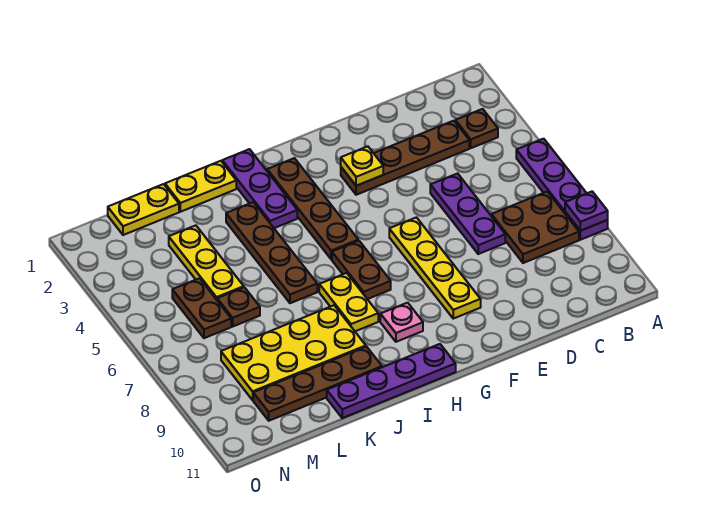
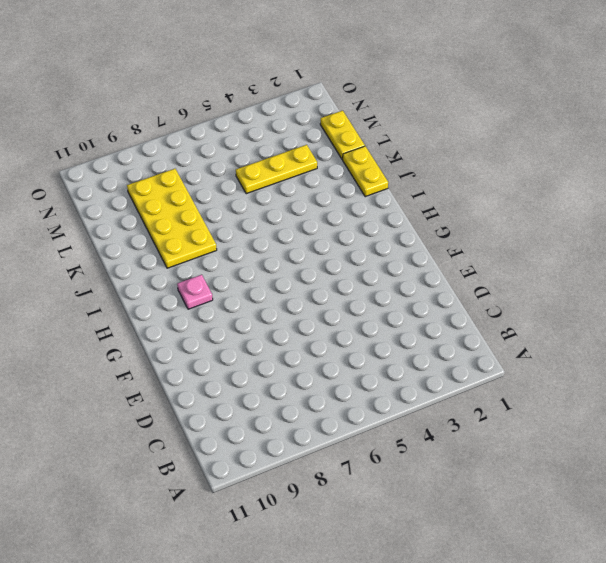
none -> purple 1x4 plate [516,139,608,240]
none -> brown 1x1 plate [455,109,498,148]
none -> brown 2x2 plate [491,192,579,263]

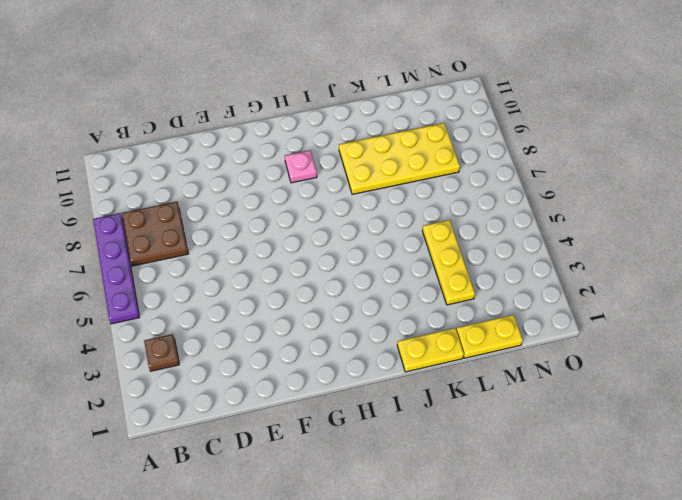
none -> brown 1x4 plate [341,121,469,195]
none -> purple 1x3 plate [430,173,505,254]
none -> yellow 1x4 plate [389,217,481,319]

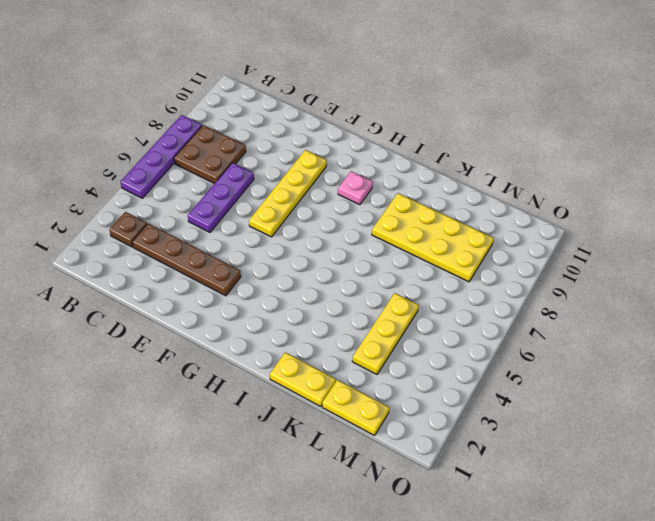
none -> brown 1x4 plate [267,158,358,259]
none -> brown 1x2 plate [332,241,391,299]
none -> purple 1x4 plate [327,344,456,418]

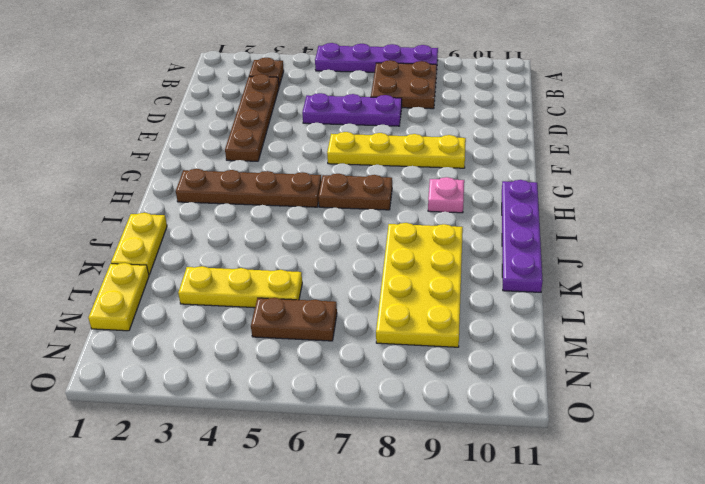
none -> purple 1x3 plate [222,149,297,228]
none -> yellow 1x2 plate [319,273,378,331]
none -> brown 1x4 plate [226,202,317,303]

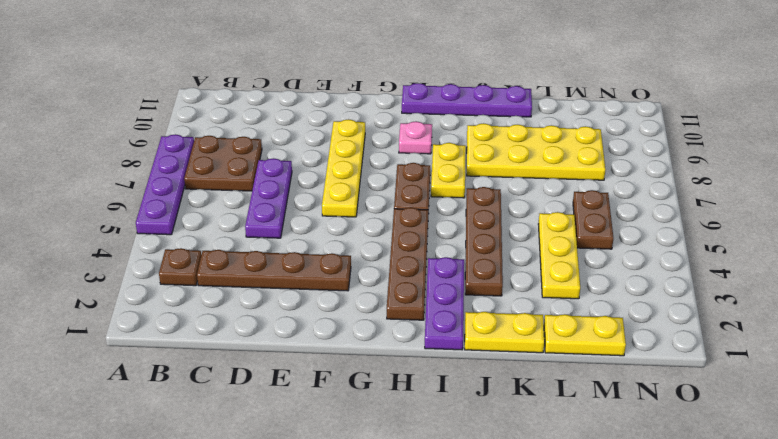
none -> brown 1x4 plate [253,347,382,421]
none -> brown 1x1 plate [217,287,260,326]
none -> purple 1x1 plate [565,192,608,231]

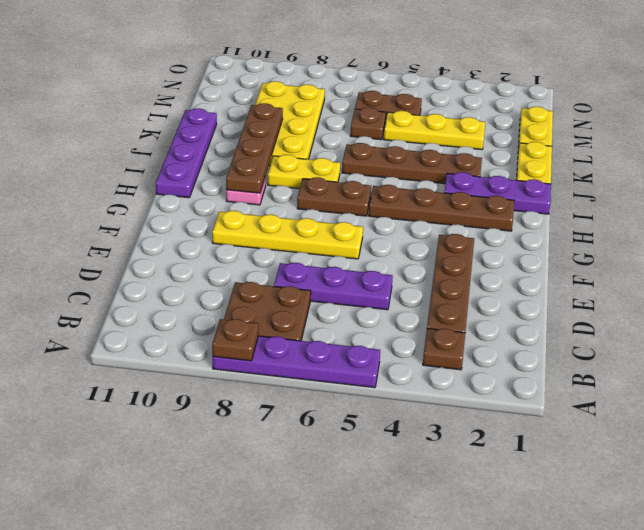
brown 1x1 plate [212,319,259,361] -> purple 1x1 plate [565,192,608,231]
brown 1x4 plate [226,103,283,193] -> brown 1x4 plate moved to [253,347,382,421]
none -> yellow 1x1 plate [341,146,383,186]

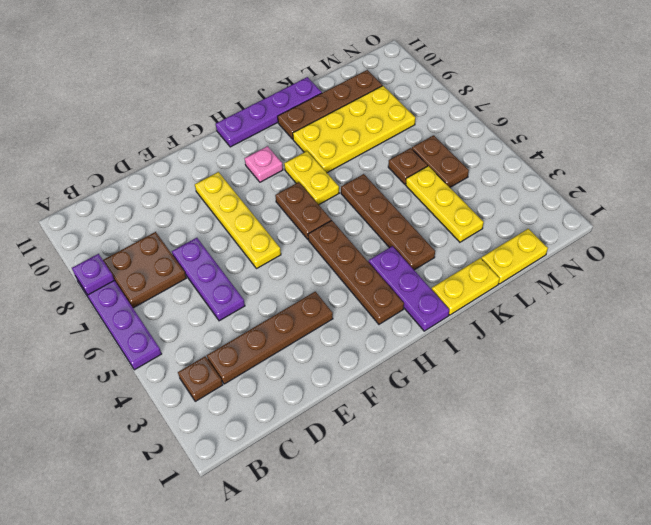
none -> yellow 1x1 plate [341,146,383,186]

